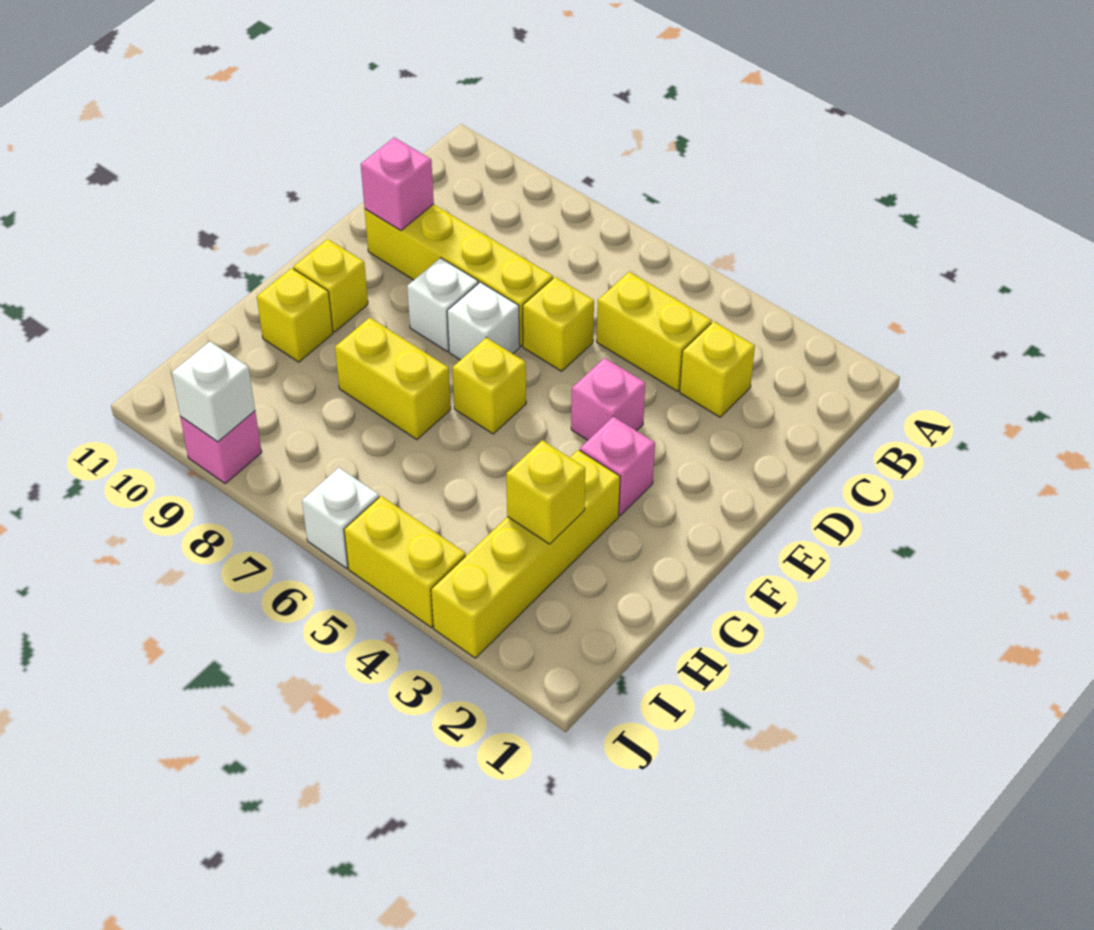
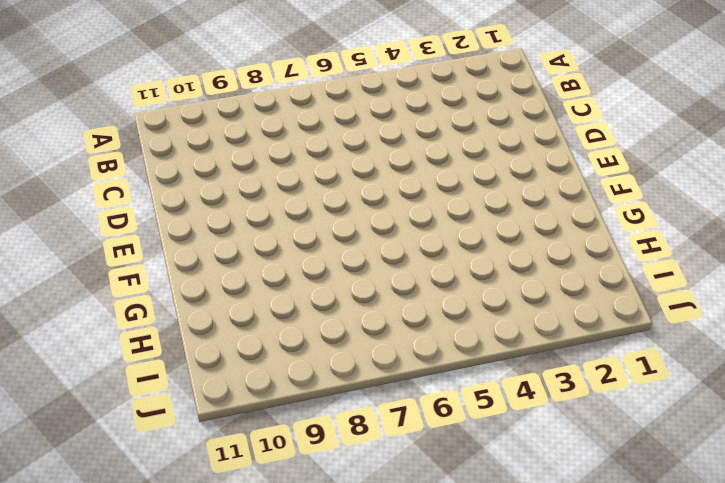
none -> yellow 1x1 brick [680,321,755,417]
none -> yellow 1x2 brick [597,272,712,391]
none -> yellow 1x1 brick [523,277,594,371]

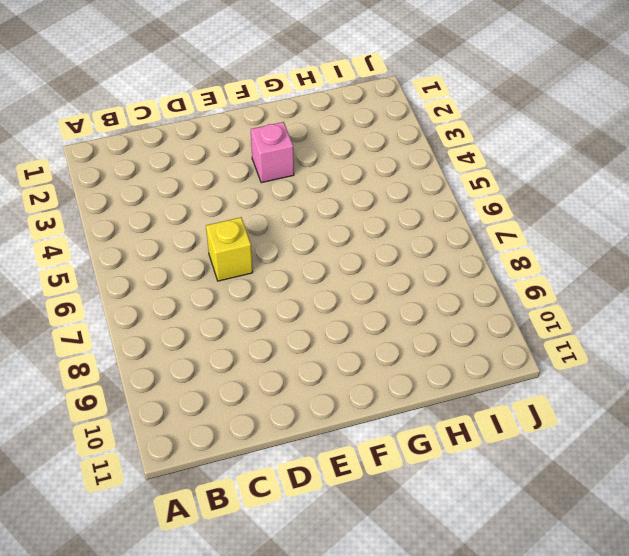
none -> yellow 1x1 brick [680,321,755,417]
none -> yellow 1x2 brick [597,272,712,391]
none -> yellow 1x4 brick [365,204,553,346]

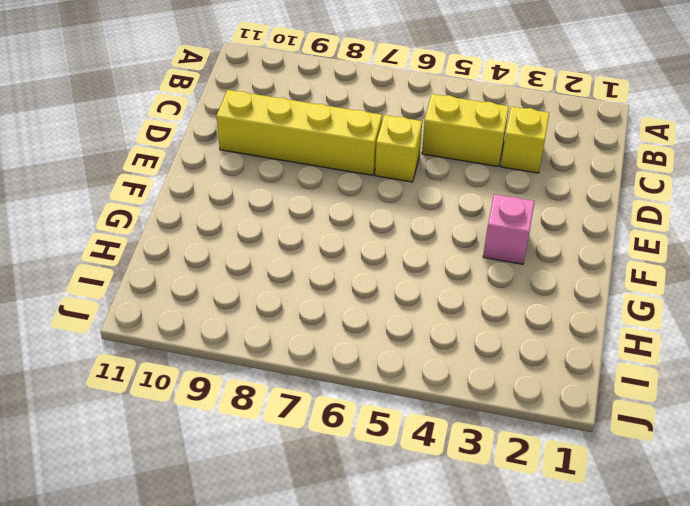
none -> pink 1x1 brick [571,358,645,440]
none -> white 1x1 brick [447,282,520,360]
none -> white 1x1 brick [407,258,478,351]

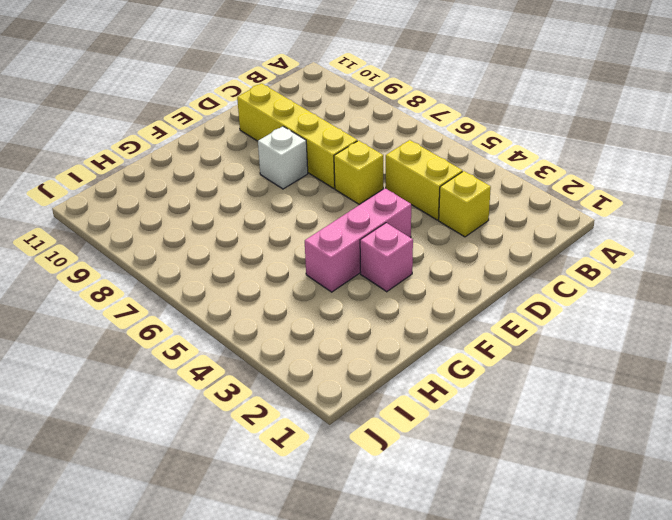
pink 1x3 brick [305,188,411,292] -> pink 1x1 brick [571,358,645,440]
none -> white 1x1 brick [447,282,520,360]
none -> yellow 1x1 brick [452,338,526,434]
none -> yellow 1x1 brick [294,239,368,332]

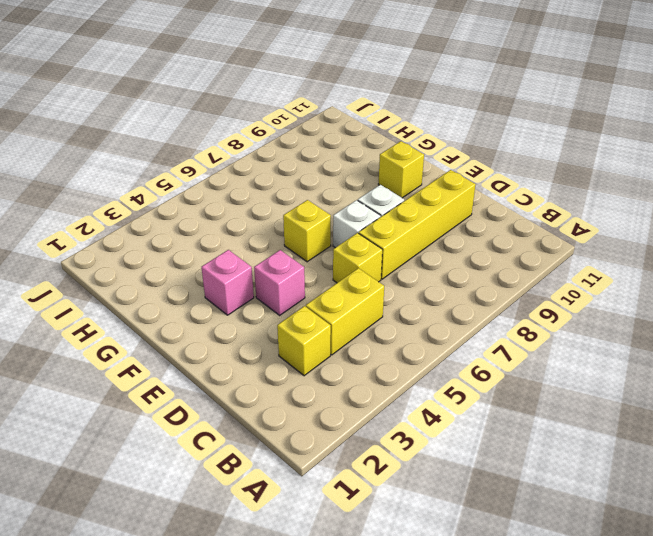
none -> yellow 1x4 brick [431,450,620,658]
none -> yellow 1x2 brick [335,318,451,439]
none -> yellow 1x1 brick [257,268,333,362]

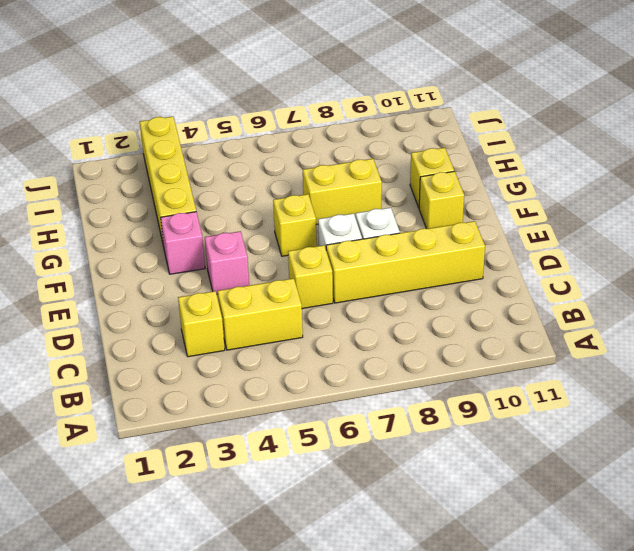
none -> yellow 1x2 brick [344,496,466,628]
none -> white 1x1 brick [302,468,379,568]
none -> pink 1x1 brick [180,411,262,484]

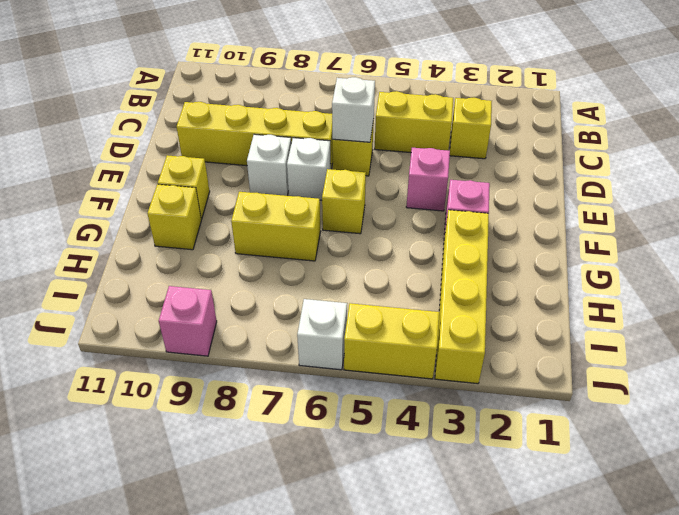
white 1x1 brick [332,77,375,142] -> white 1x1 brick moved to [172,342,255,442]
none -> pink 1x1 brick [361,137,434,230]
none -> yellow 1x1 brick [506,440,585,544]

